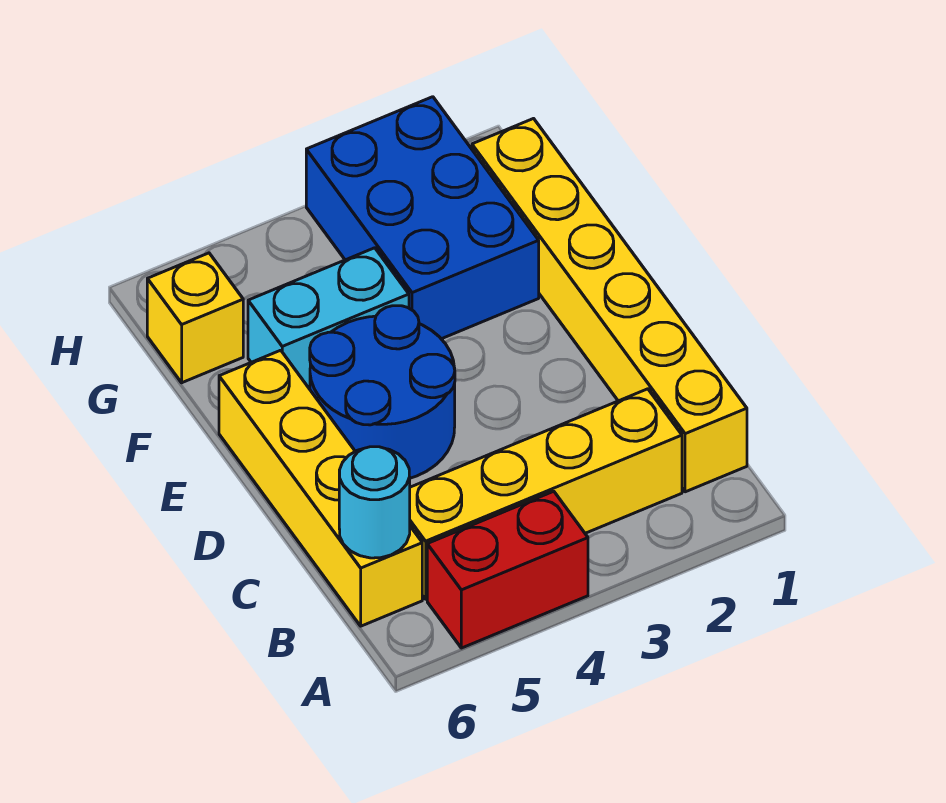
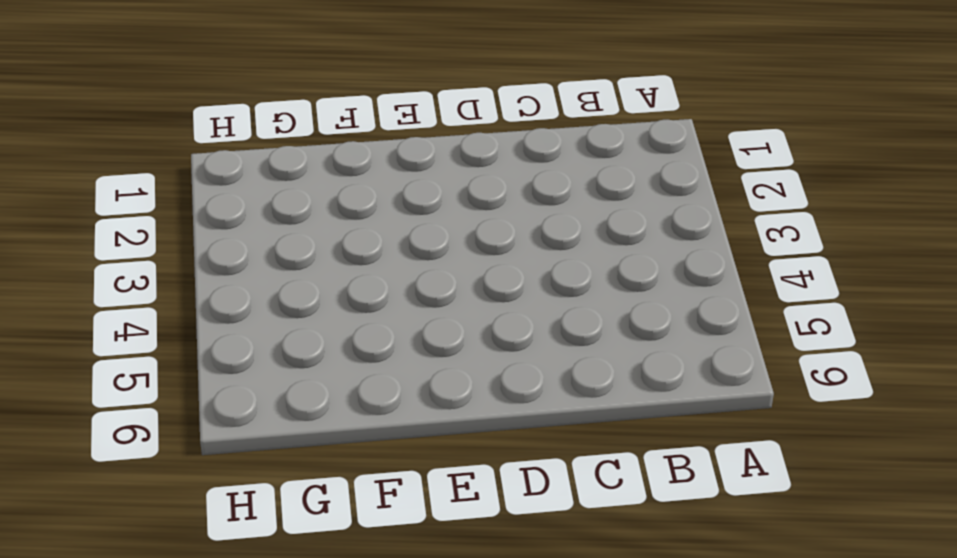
none -> red 1x2 brick [427,491,588,648]
none -> yellow 1x6 brick [472,119,747,492]

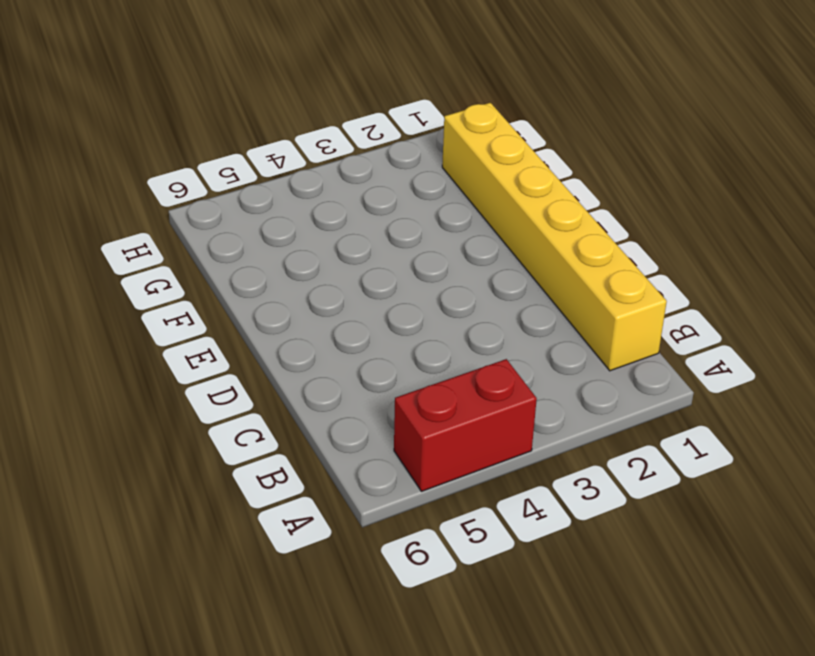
none -> yellow 1x4 brick [410,389,682,599]
none -> yellow 1x4 brick [219,350,422,626]

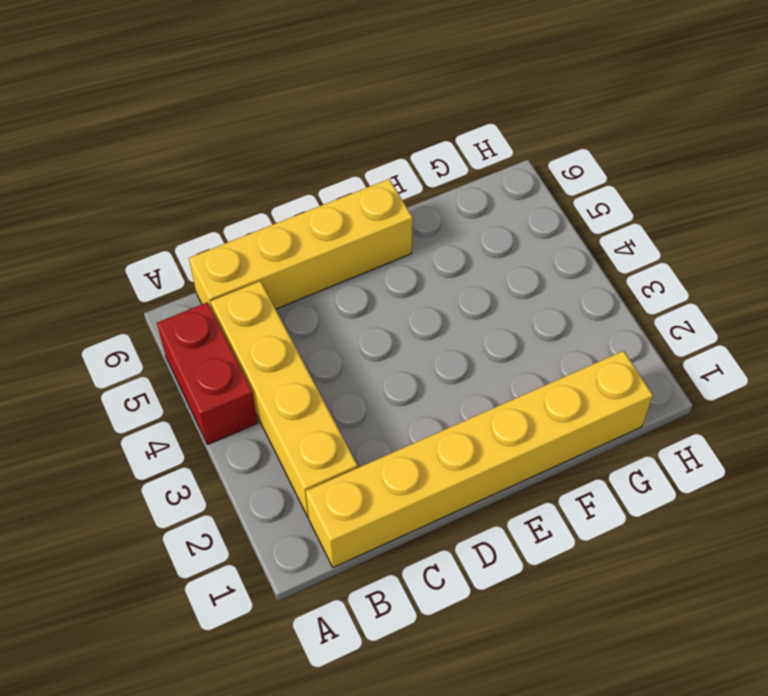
none -> blue 2x2 round brick [310,306,455,478]
none -> blue 2x3 brick [306,97,539,339]

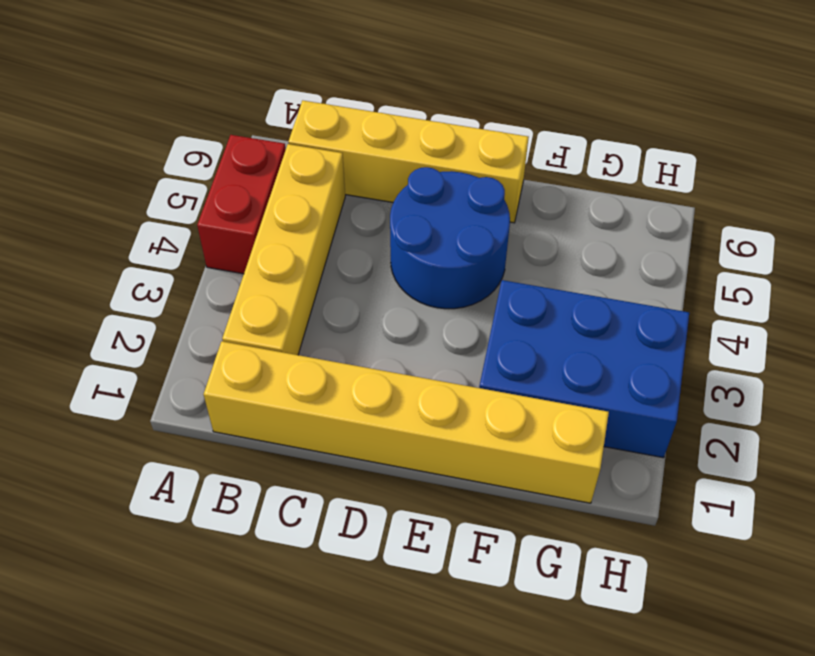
none -> cyan 1x2 brick [248,248,409,389]
none -> yellow 1x1 brick [147,253,243,383]

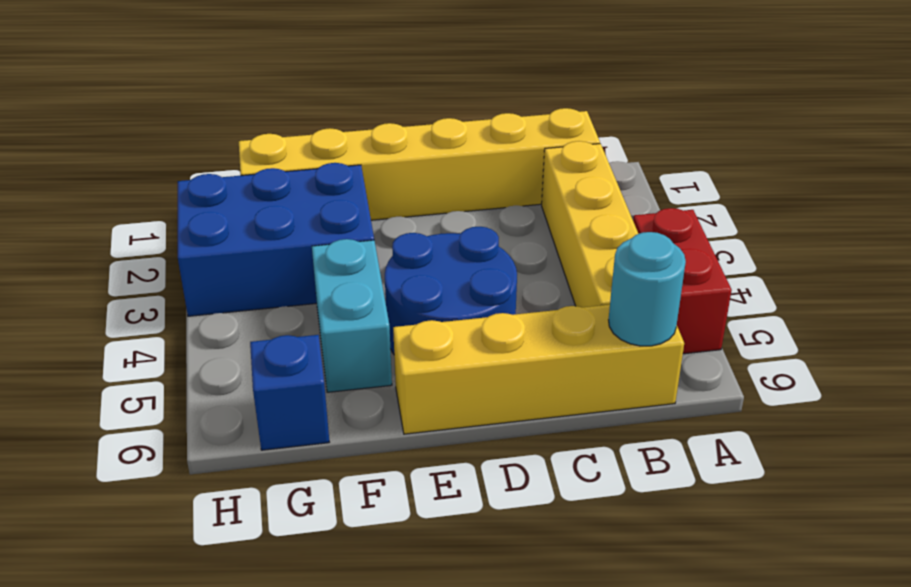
blue 1x1 brick [250,335,329,450] -> yellow 1x1 brick [147,253,243,383]

